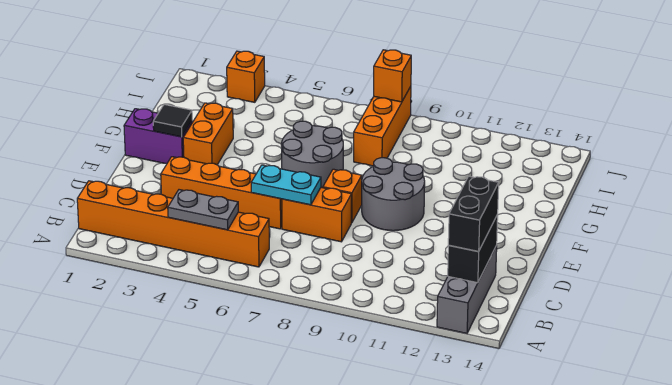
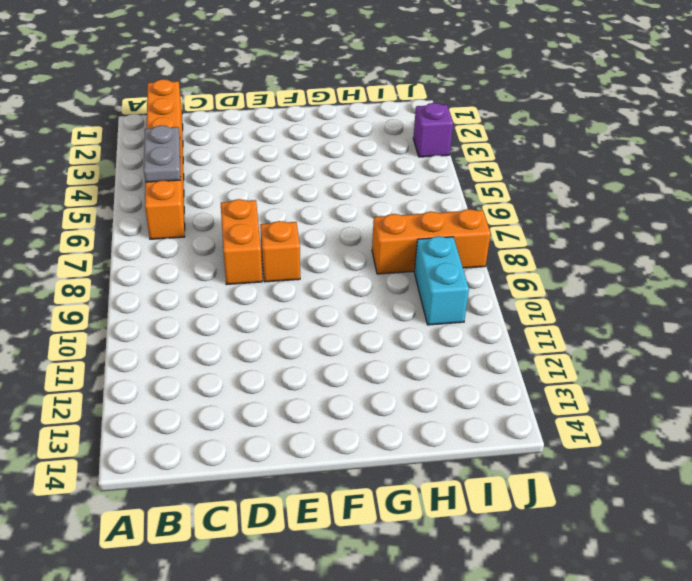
cyan 1x2 brick [414,236,469,325] -> none
purple 1x1 brick [413,103,453,157] -> orange 1x1 brick [227,51,265,102]
none -> grey 1x3 brick [437,246,497,333]
none -> orange 1x4 brick [161,157,282,229]
none -> grey 2x2 round brick [362,158,425,231]

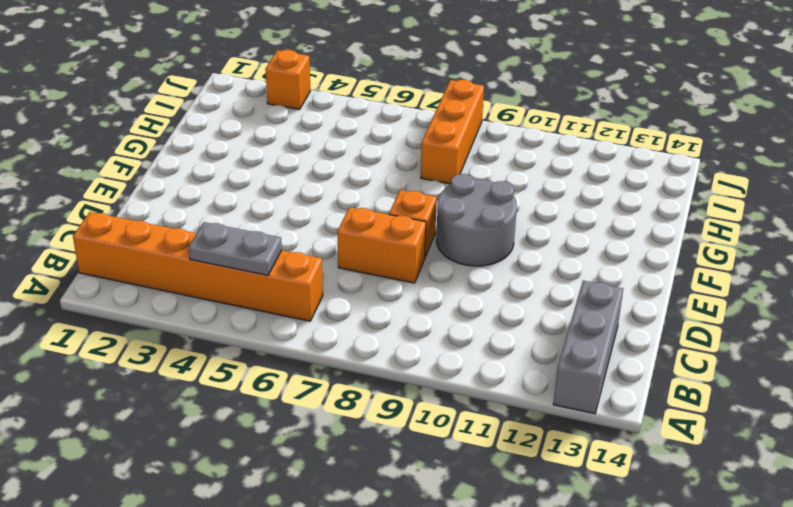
none -> orange 1x4 brick [161,157,282,229]
none -> purple 1x2 brick [124,109,192,163]
none -> orange 1x2 brick [183,103,233,165]

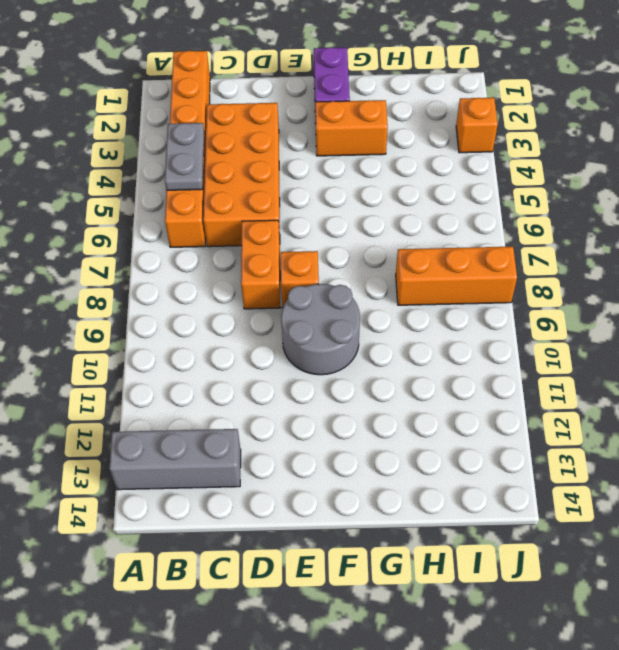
orange 2x4 brick [203,103,280,247] -> orange 1x4 brick [161,157,282,229]
none -> grey 2x2 round brick [281,121,343,188]
none -> black 1x2 brick [448,215,498,283]
none -> cyan 1x2 plate [251,165,321,205]

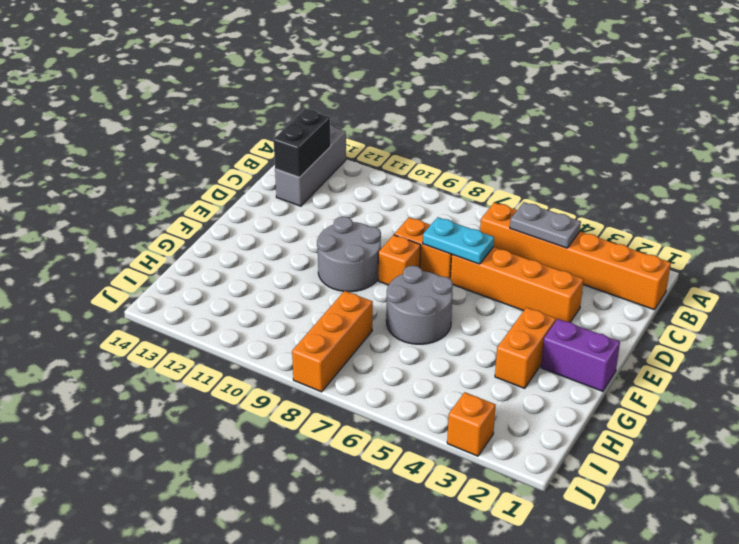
none -> black 1x1 tile [153,104,192,137]
none -> orange 1x1 brick [374,50,411,102]
none -> black 1x2 brick [448,176,499,251]

